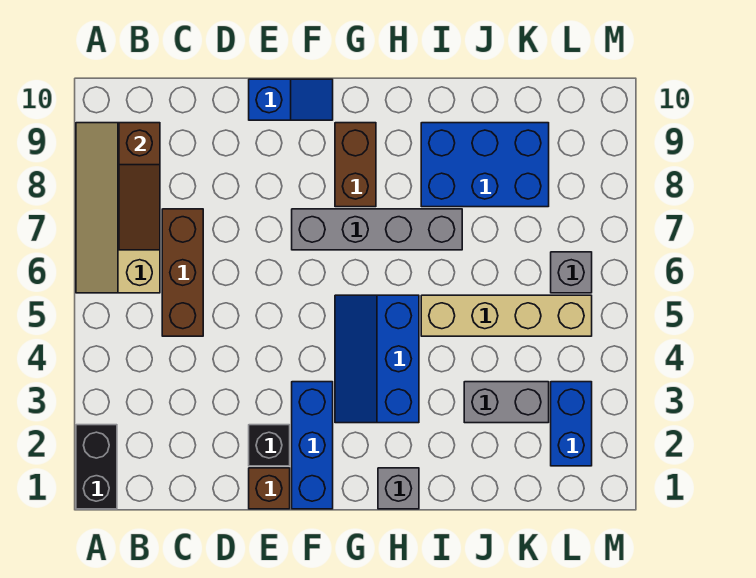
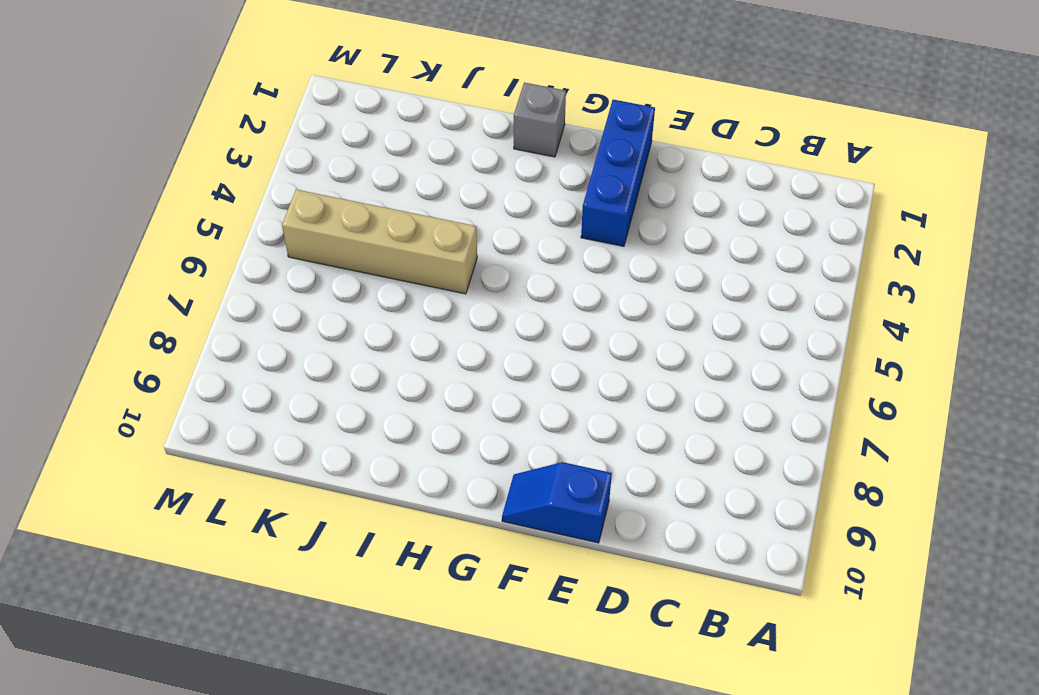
none -> black 1x2 brick [76,425,117,509]
none -> tan 2x4 slope [76,123,160,293]
none -> brown 1x3 brick [162,209,203,336]

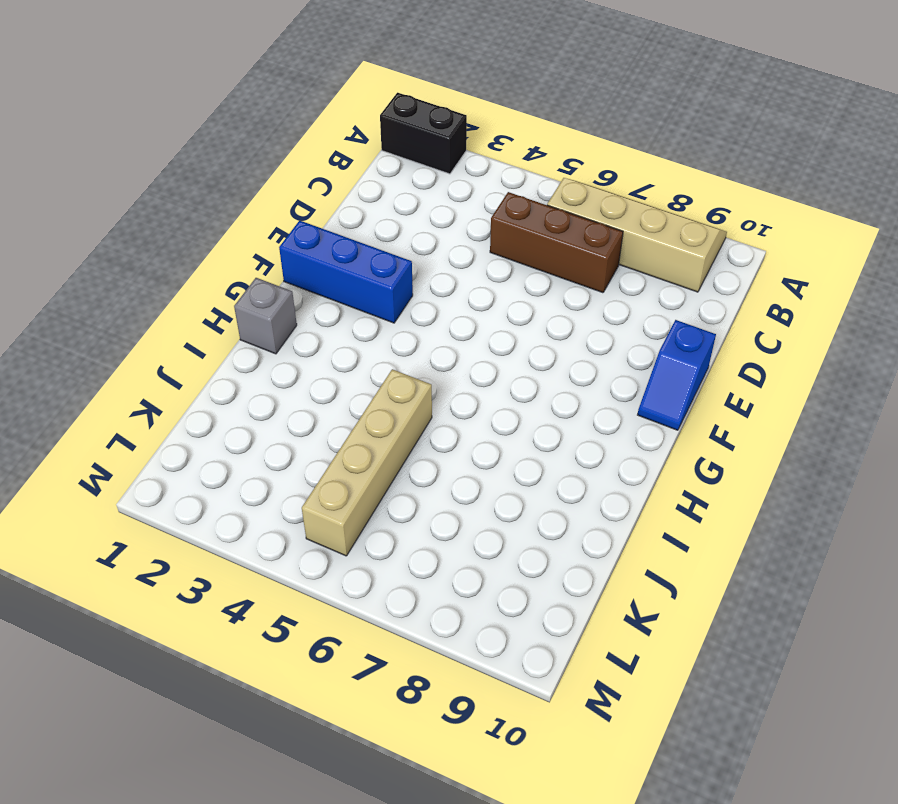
none -> brown 1x1 brick [249,468,290,509]
none -> black 1x1 brick [249,425,290,466]
none -> grey 1x4 brick [292,209,462,250]

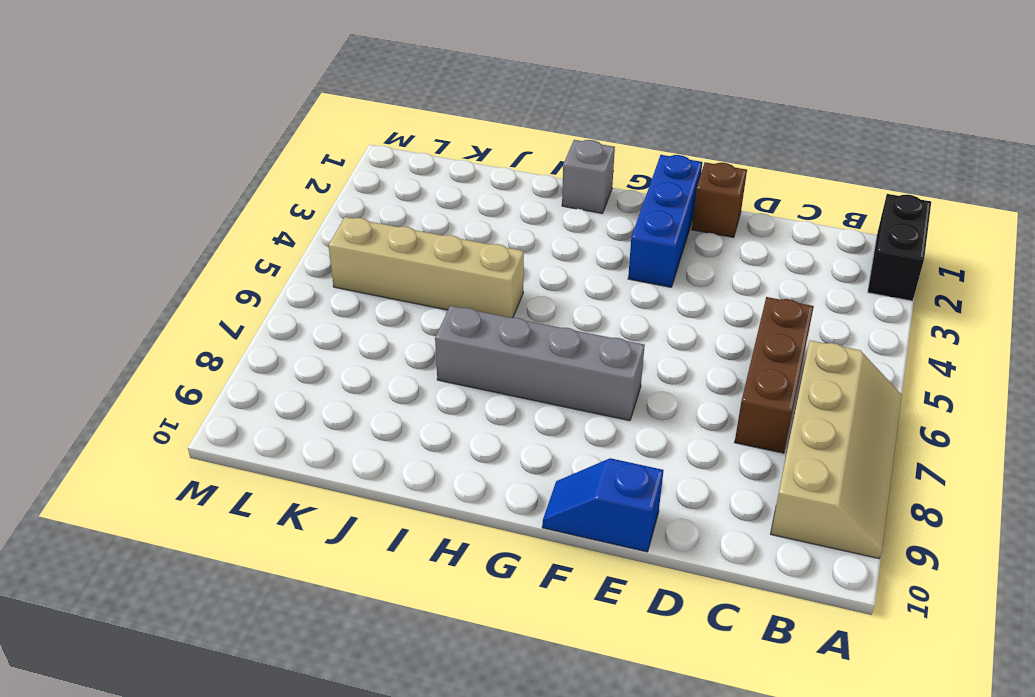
none -> black 1x1 brick [249,425,290,466]
none -> blue 2x3 slope [335,295,419,423]
none -> brown 1x2 brick [335,123,376,207]

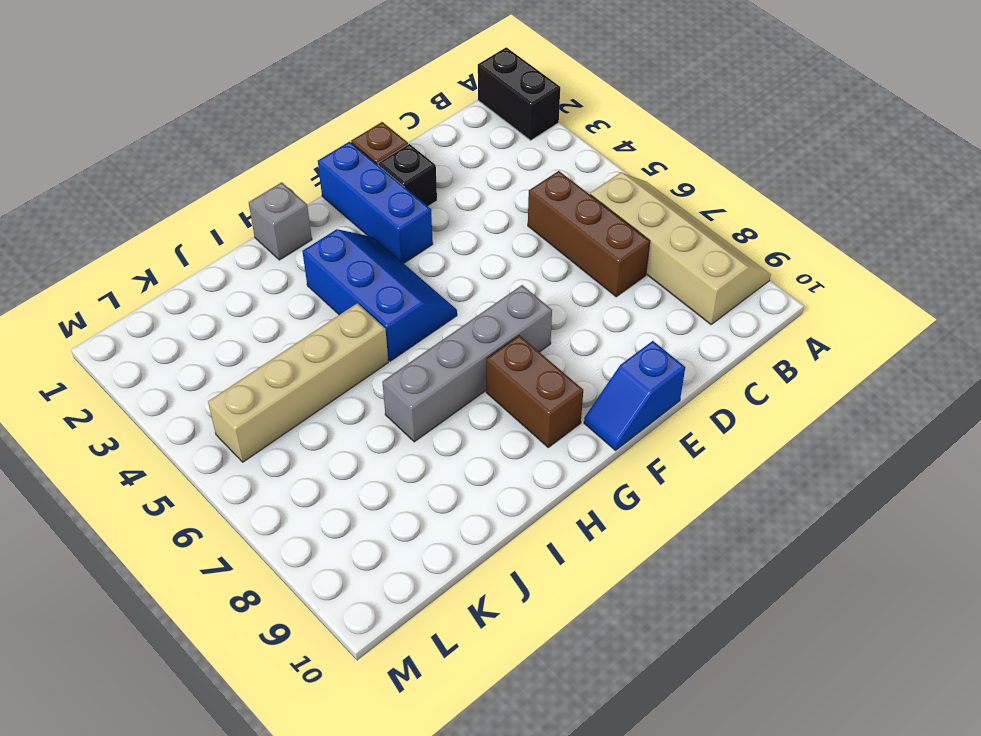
none -> blue 2x3 brick [421,123,549,207]
none -> grey 1x2 brick [464,382,549,423]
none -> blue 1x2 brick [551,382,592,466]

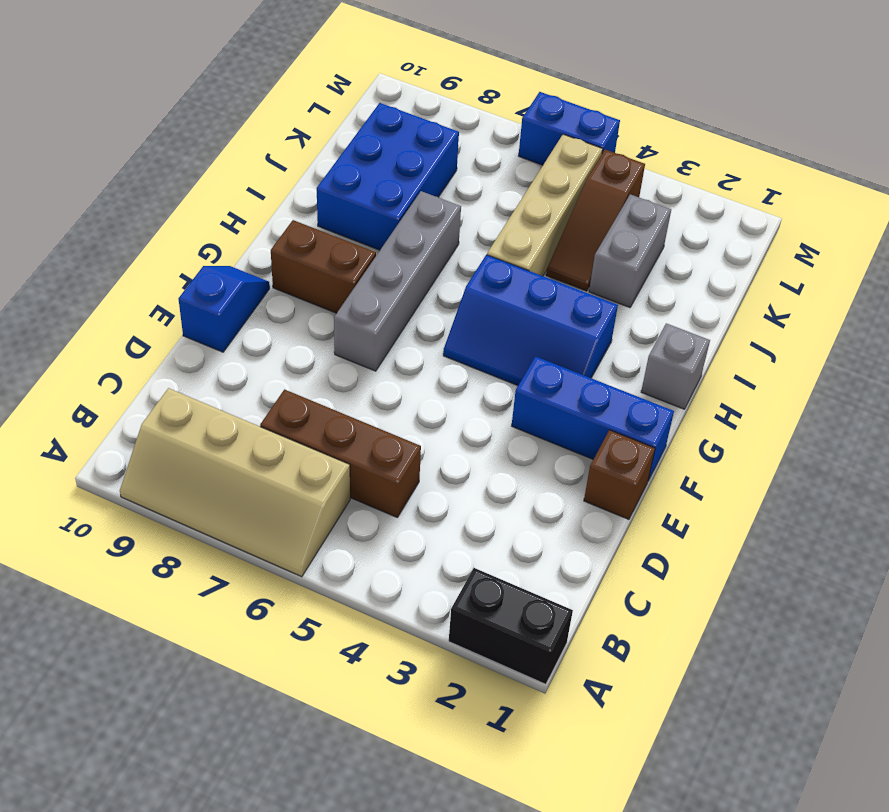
brown 1x3 slope [546,150,645,291] -> brown 1x3 slope turned to [119,123,160,250]
blue 1x2 brick [518,92,620,165] -> blue 1x2 brick moved to [551,382,592,466]
none -> black 1x1 brick [249,425,290,466]
none -> grey 1x1 brick [551,252,592,293]

